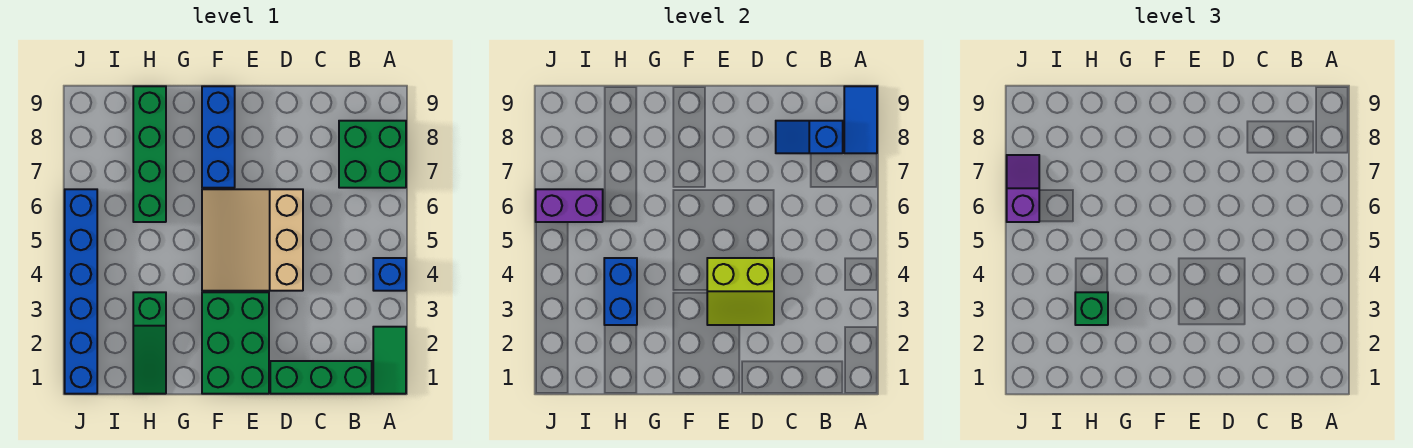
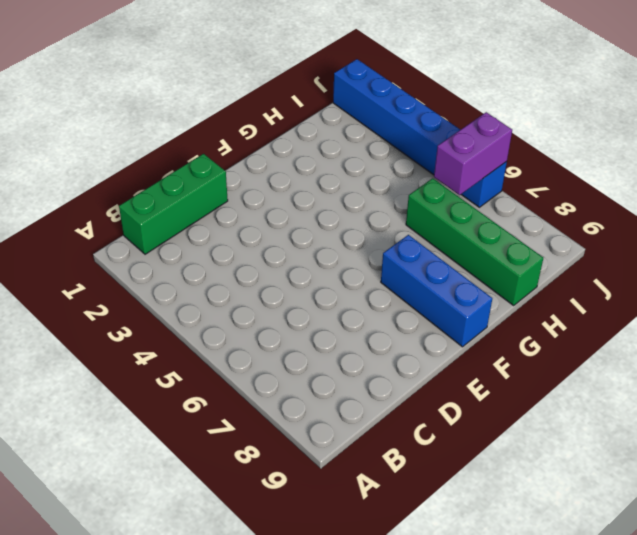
none -> green 1x2 tile [373,327,406,394]
none -> blue 1x1 brick [373,258,406,291]
none -> green 2x2 brick [339,121,406,188]

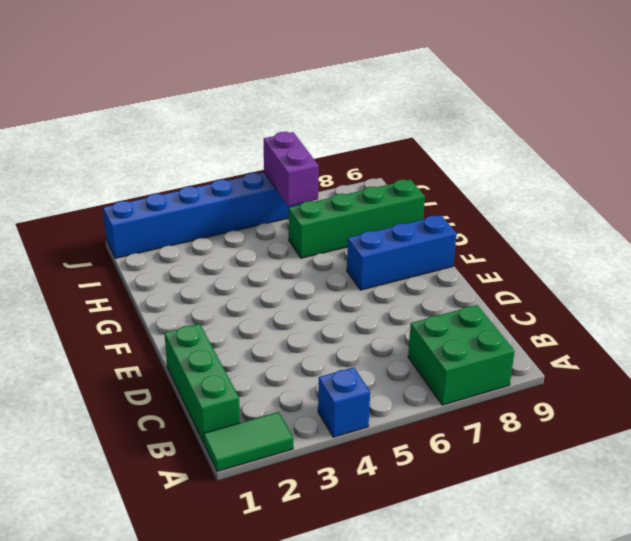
none -> tan 3x3 slope [202,189,303,291]
none -> green 2x3 brick [202,292,269,394]
none -> green 1x3 slope [133,292,166,394]

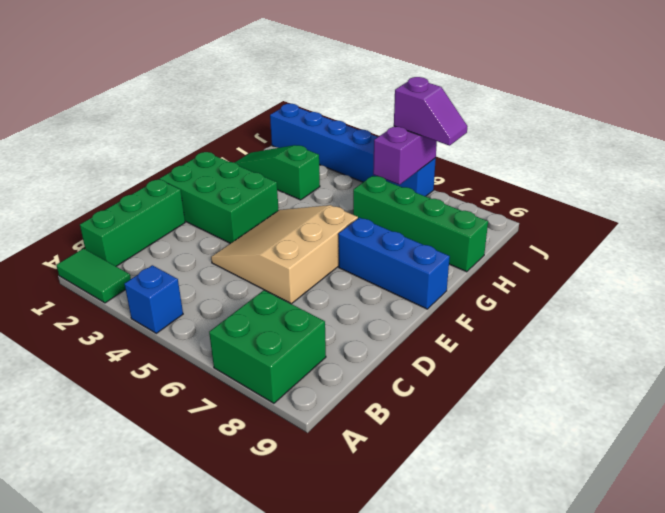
tan 3x3 slope [211,205,358,304] -> tan 3x3 slope turned to [202,189,303,291]
none -> blue 1x2 tile [844,86,877,153]
none -> blue 1x2 slope [776,121,843,153]
none -> lime 2x2 slope [707,258,774,325]

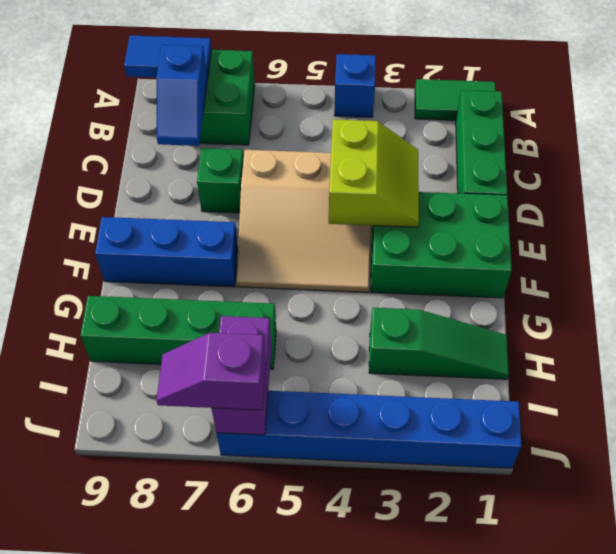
green 1x1 brick [197,148,244,213] -> green 1x1 brick moved to [1075,292,1108,325]
none -> blue 1x2 brick [604,258,637,325]

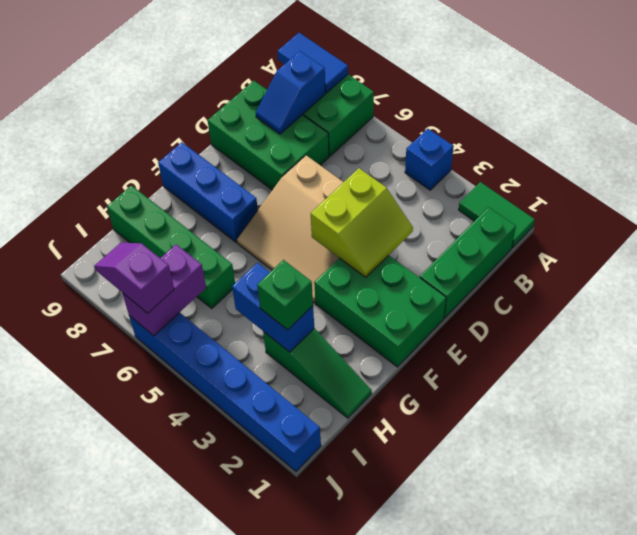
green 2x3 brick [208,81,329,190] -> none

